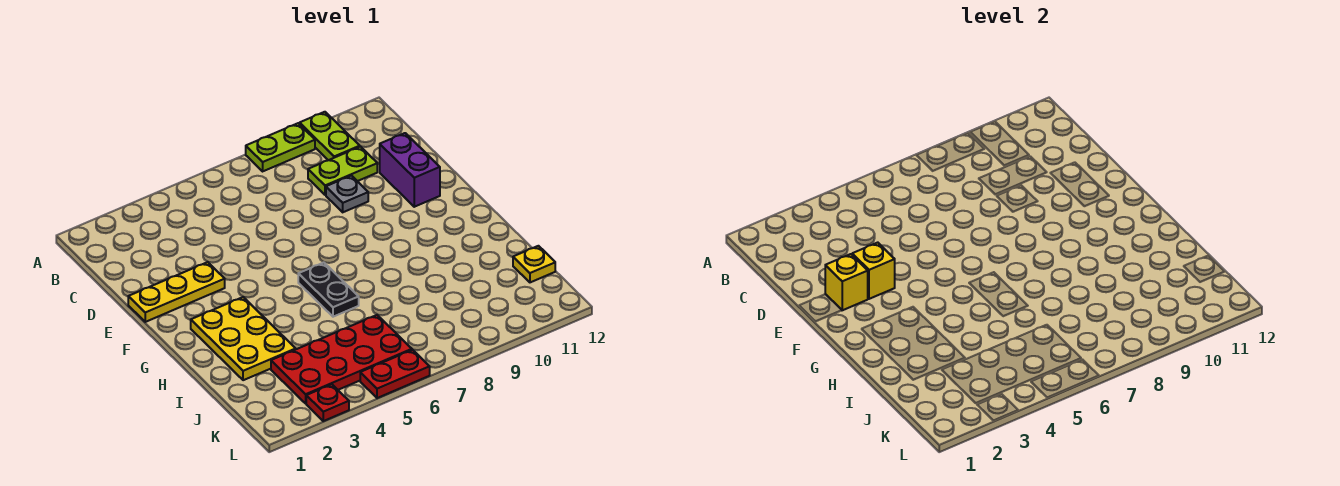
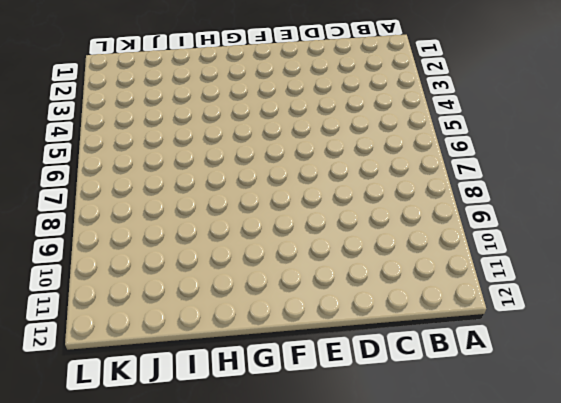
none -> lime 1x2 plate [246,123,315,171]
none -> lime 1x2 plate [300,112,360,160]
none -> lime 1x2 plate [308,147,377,195]

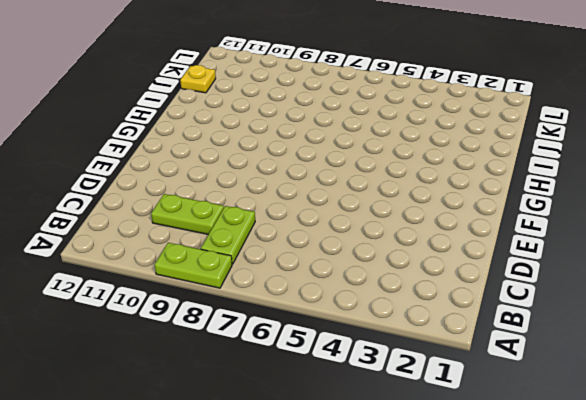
lime 1x2 plate [201,206,255,264] -> lime 1x2 plate moved to [300,112,360,160]
none -> grey 1x1 plate [326,176,368,212]
none -> purple 1x2 brick [380,133,440,207]
none -> yellow 1x3 plate [128,262,225,322]

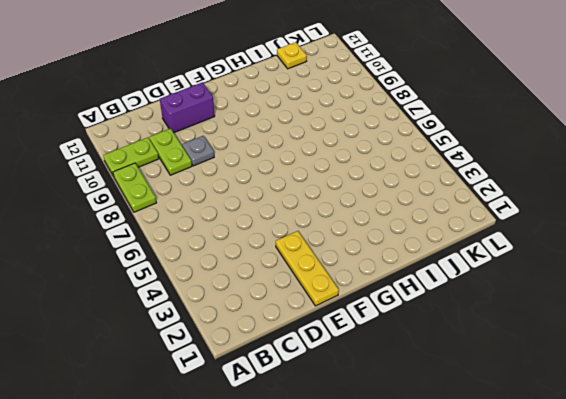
none -> yellow 2x3 plate [191,297,296,380]
none -> black 1x2 plate [298,263,359,317]
none -> red 2x4 plate [271,315,412,403]

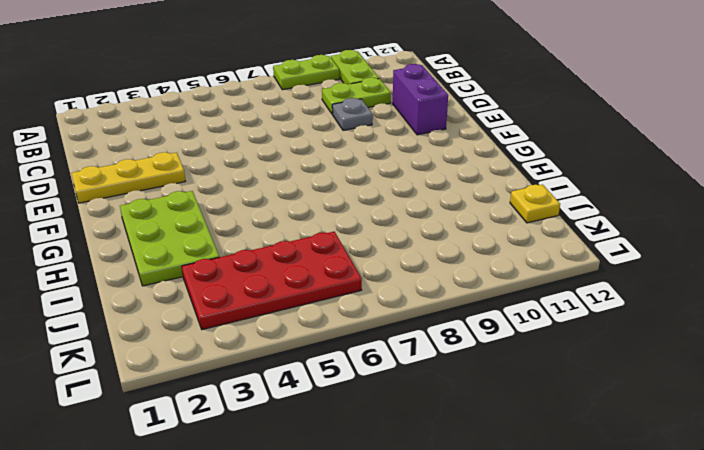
lime 2x3 plate [120,191,219,286] -> yellow 2x3 plate [191,297,296,380]
none -> black 1x2 plate [298,263,359,317]
none -> red 1x1 plate [306,384,349,421]
none -> red 1x2 plate [360,350,430,398]

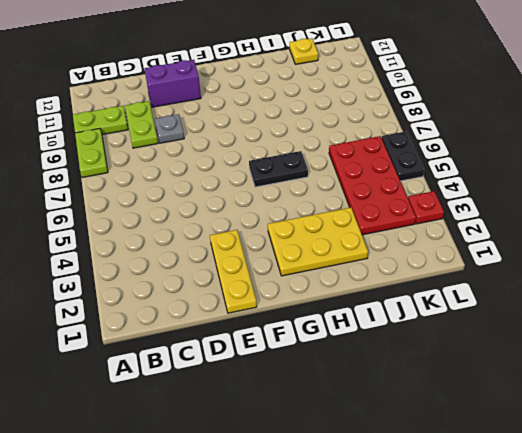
black 1x2 plate [382,131,424,181] -> red 1x2 plate [360,350,430,398]
none -> yellow 1x1 brick [825,254,868,310]
none -> yellow 1x1 brick [852,243,895,299]

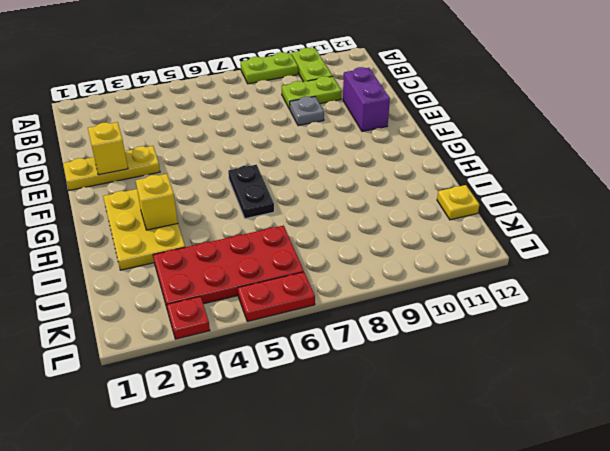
yellow 1x1 brick [136,174,178,230] -> yellow 1x1 brick moved to [852,243,895,299]

